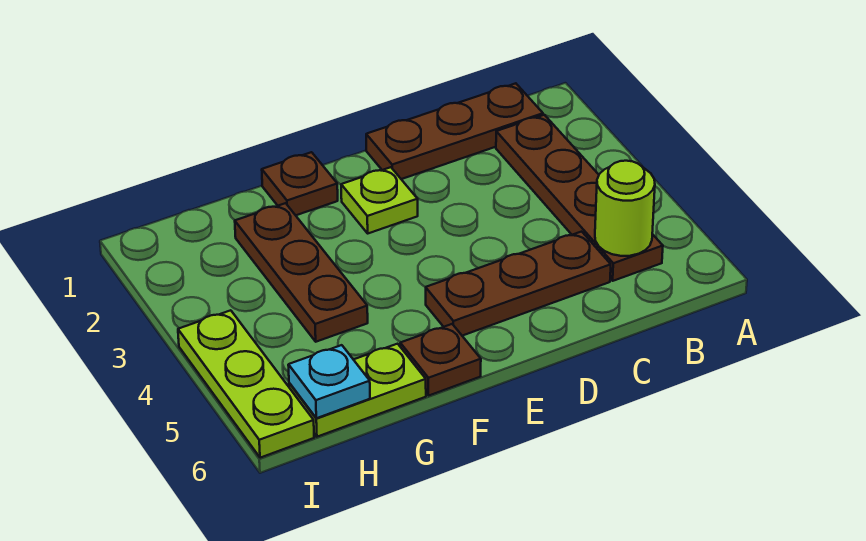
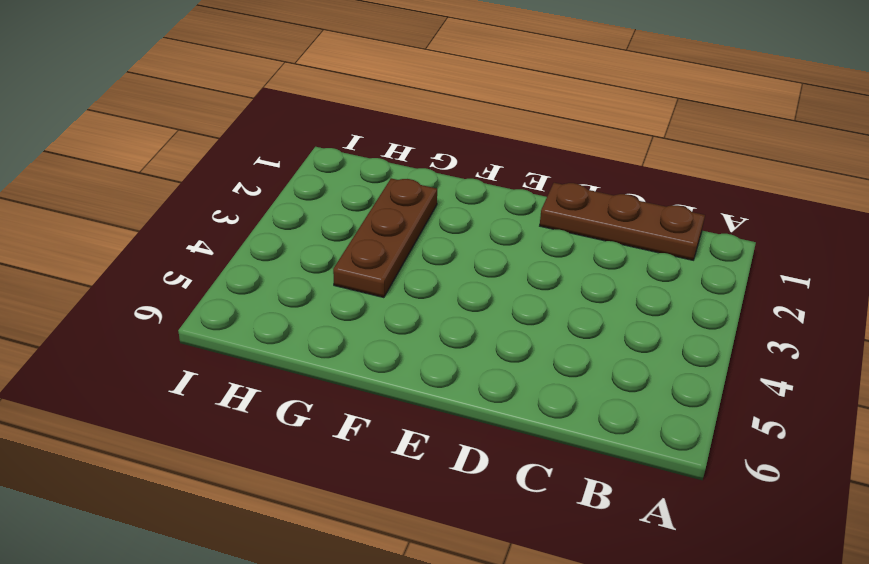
none -> brown 1x4 plate [496,115,663,281]
none -> brown 1x3 plate [426,232,611,336]

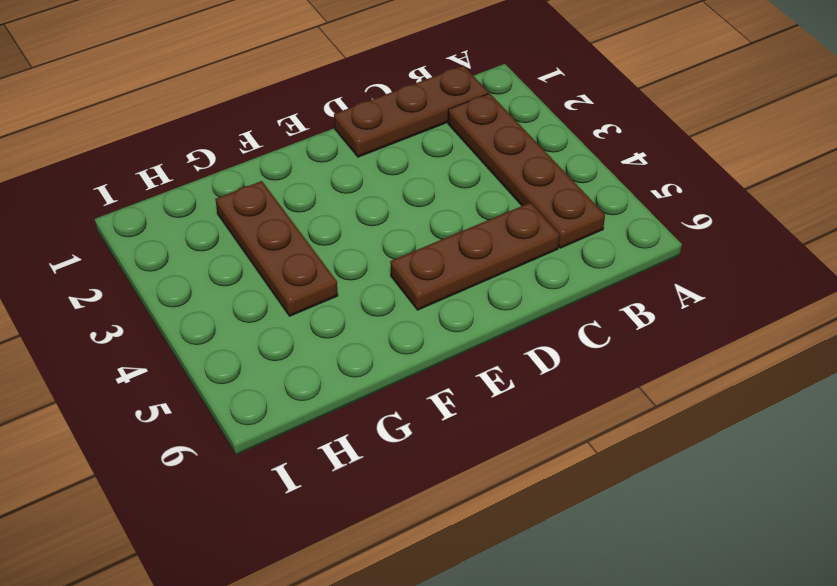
none -> lime 1x1 plate [341,167,418,233]
none -> brown 1x1 plate [262,152,338,215]

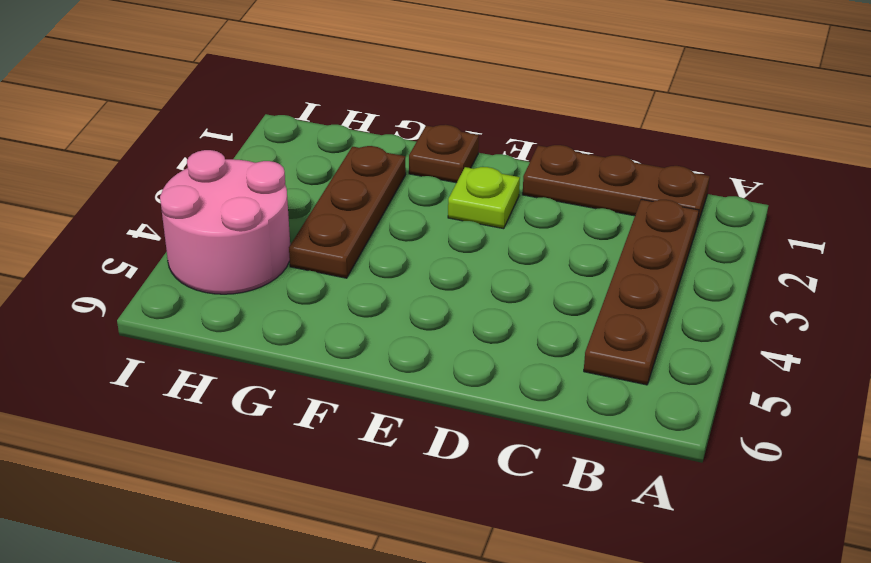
pink 2x2 round brick [160,150,290,294] -> lime 1x3 plate [178,310,314,458]
none -> brown 1x3 plate [426,232,611,336]
none -> brown 1x1 plate [400,324,481,396]

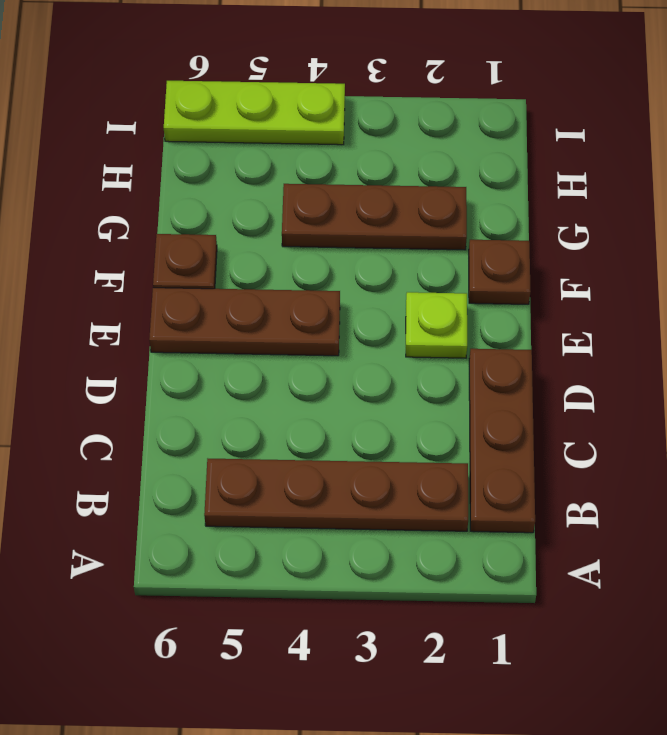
brown 1x3 plate [149,288,340,356] -> brown 1x3 plate turned to [426,232,611,336]
none -> lime 1x2 plate [289,344,426,437]
none -> lime 1x1 round brick [595,161,655,256]

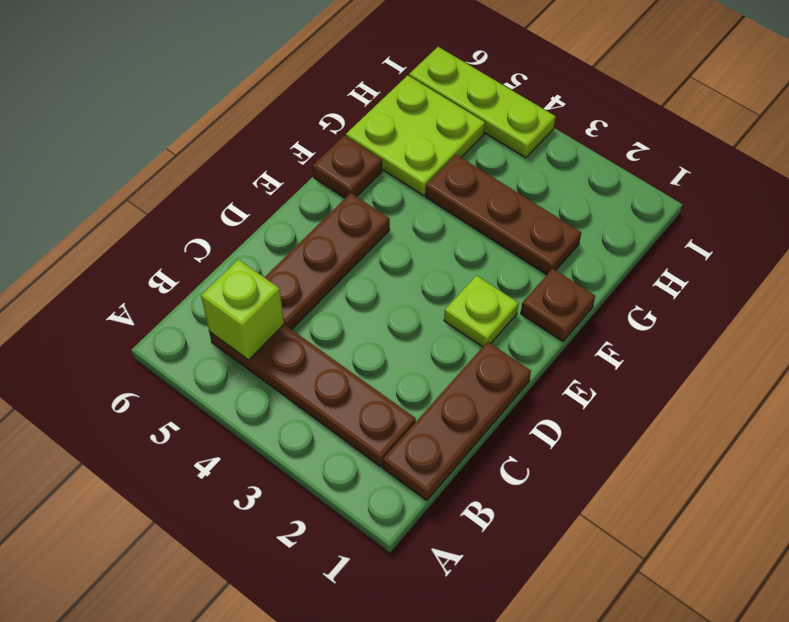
lime 1x1 brick [201,260,284,360] -> lime 1x1 round brick [595,161,655,256]
lime 2x2 plate [346,75,485,196] -> lime 1x2 plate [289,344,426,437]
none -> cyan 1x1 plate [288,345,370,418]

